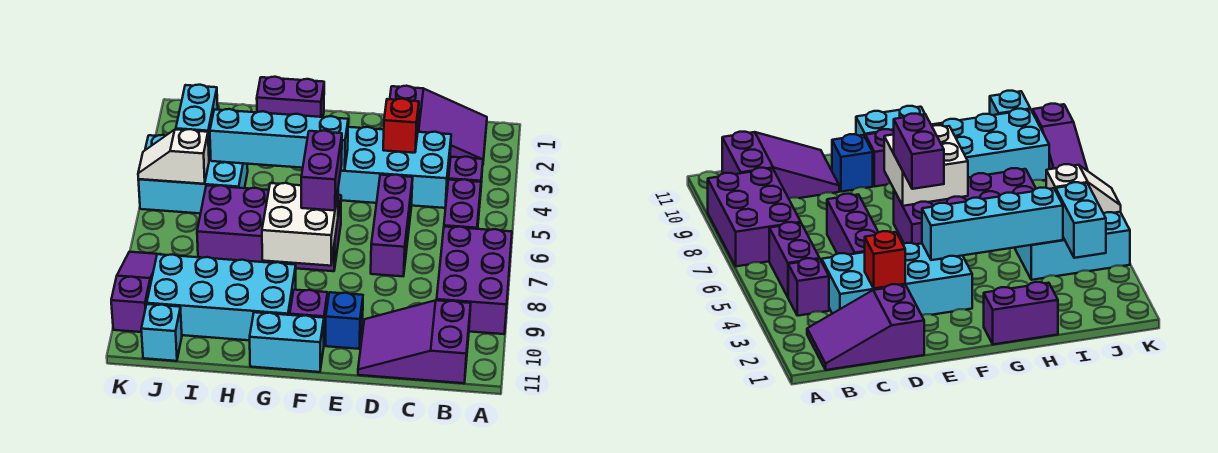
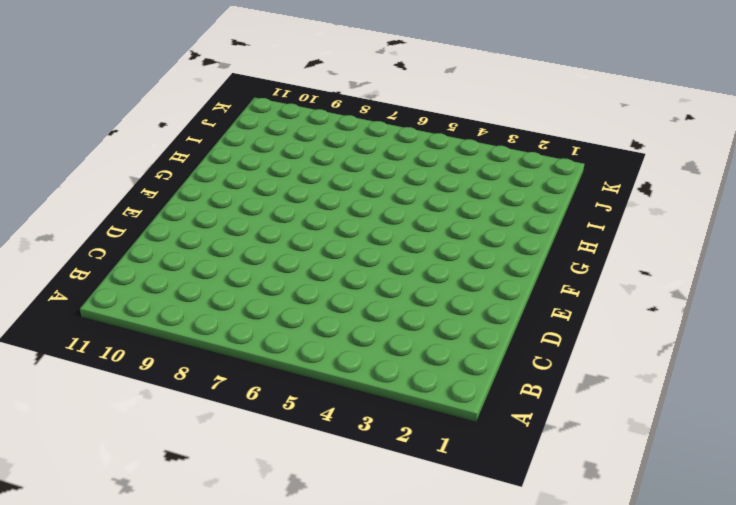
none -> purple 2x3 brick [437,227,512,334]
none -> purple 2x3 slope [390,86,487,159]
none -> purple 1x1 brick [449,157,483,196]

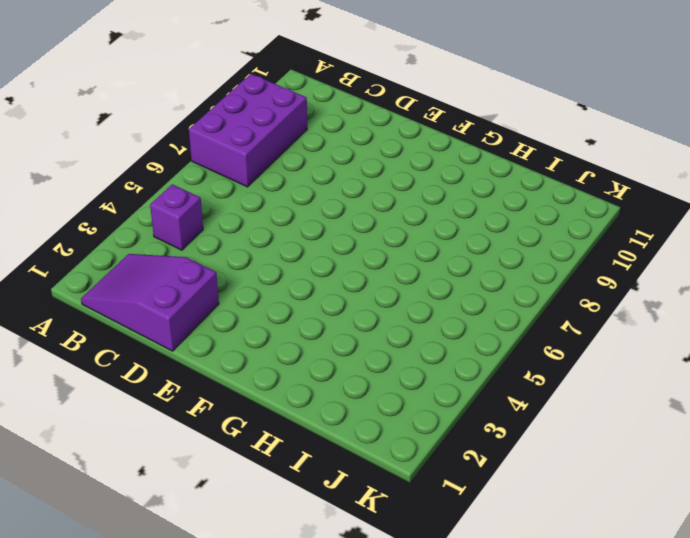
none -> purple 1x2 brick [444,179,481,229]
none -> purple 2x3 slope [358,300,471,383]
none -> cyan 2x4 brick [338,127,451,208]

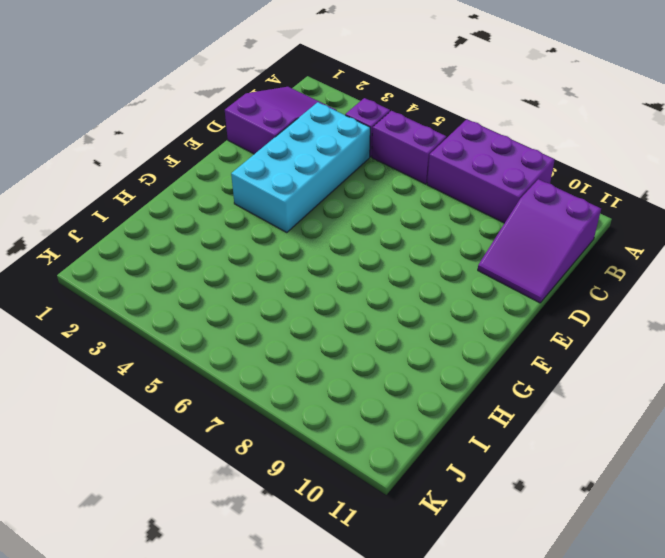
none -> purple 1x3 brick [371,175,413,276]
none -> blue 1x1 brick [326,292,363,349]
none -> purple 2x4 brick [197,185,341,271]

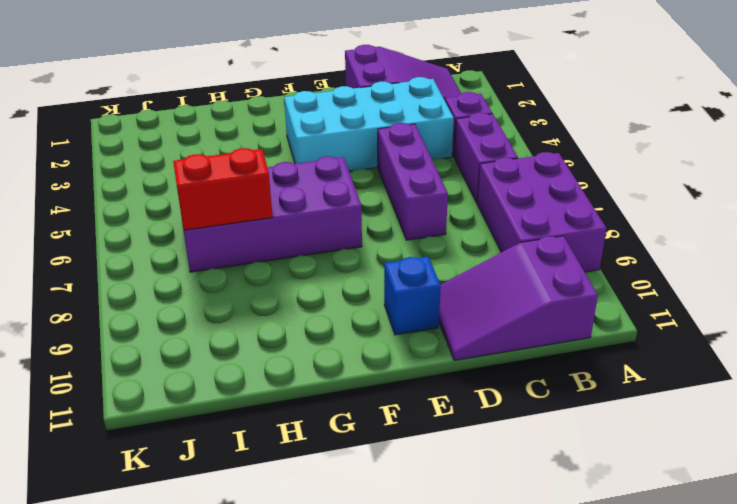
red 1x2 brick [173,148,272,230] -> none
none -> purple 1x1 brick [290,290,327,341]
none -> cyan 1x2 brick [250,312,324,372]
none -> purple 1x2 brick [257,77,324,117]

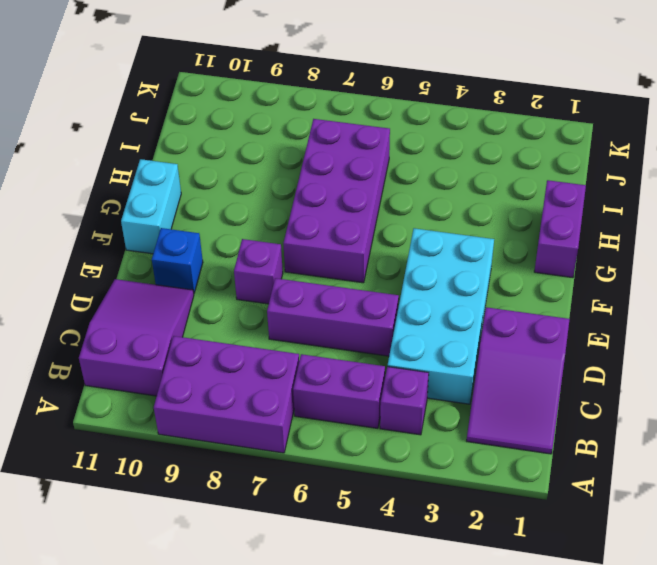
purple 1x1 brick [234,239,283,304] -> purple 1x1 brick moved to [290,290,327,341]
none -> cyan 2x4 brick [147,254,296,340]
none -> cyan 2x3 brick [138,135,248,213]
none -> cyan 1x1 brick [141,304,182,361]

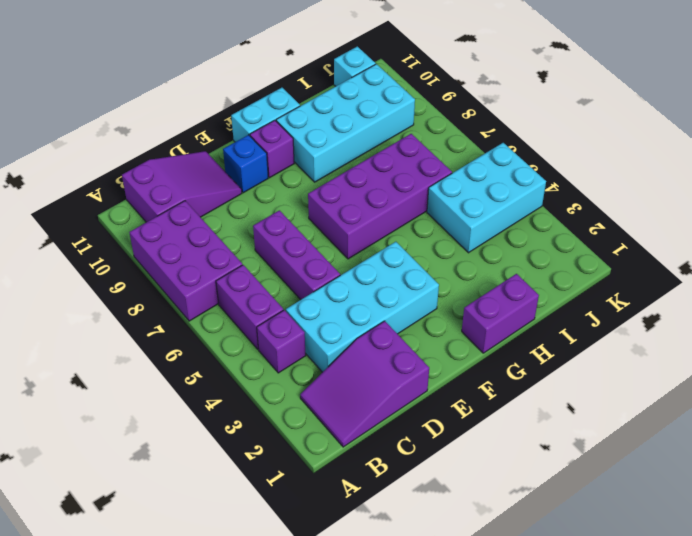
none -> purple 1x3 slope [111,252,162,332]
none -> red 1x1 brick [383,99,419,153]
none -> cyan 1x4 brick [210,109,348,171]

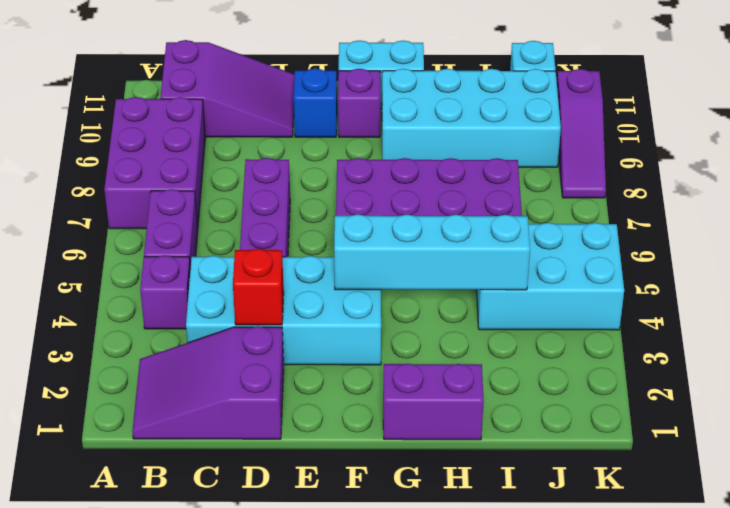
none -> white 2x2 brick [262,183,338,266]
none -> cyan 1x2 brick [176,85,218,159]
none -> white 1x2 slope [138,129,209,184]

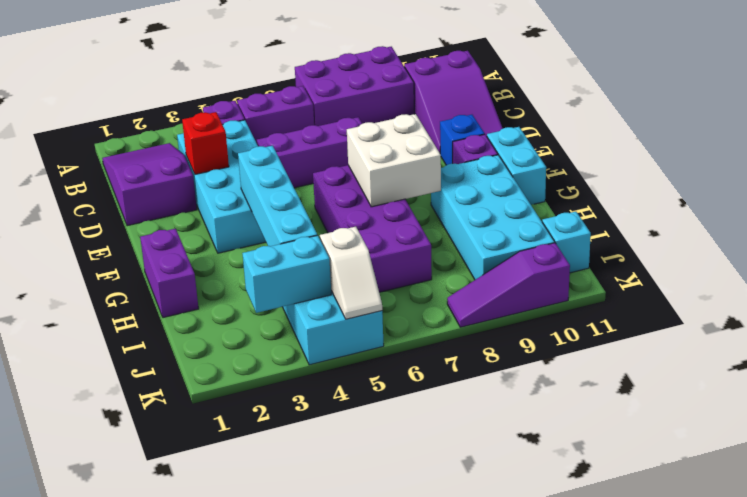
none -> purple 1x2 brick [301,131,342,211]

